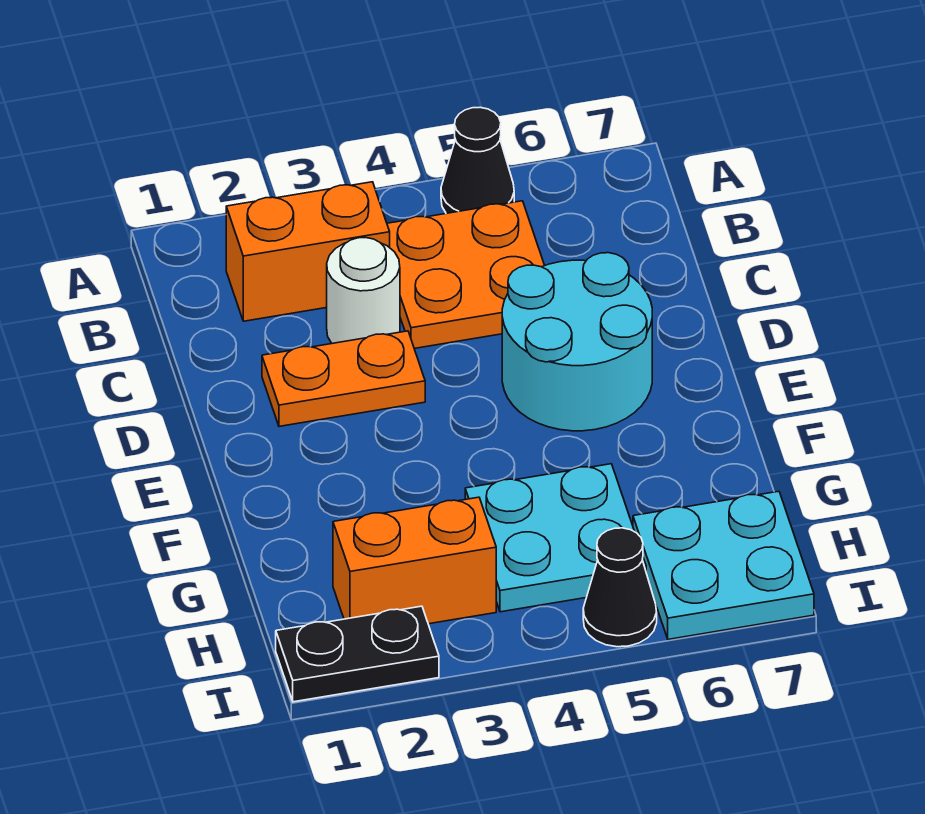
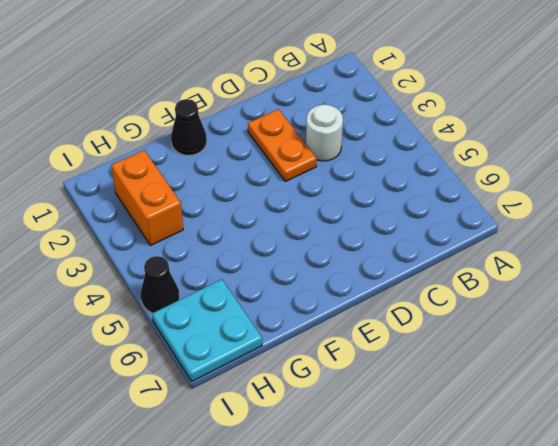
black 1x1 cone [171,99,207,156] -> black 1x1 cone moved to [441,107,514,213]
none -> orange 1x2 brick [226,182,390,321]
none -> orange 2x2 plate [387,201,545,349]

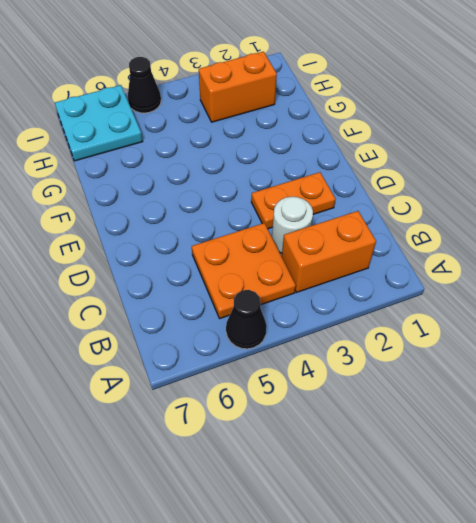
none -> cyan 2x2 round brick [502,253,652,431]
none -> cyan 2x2 plate [465,464,646,612]

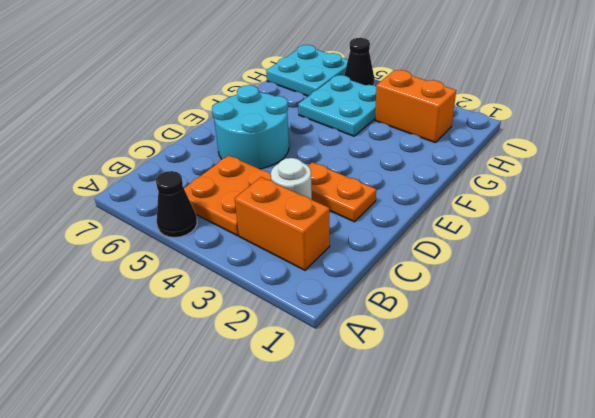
none -> black 1x2 plate [276,606,439,702]

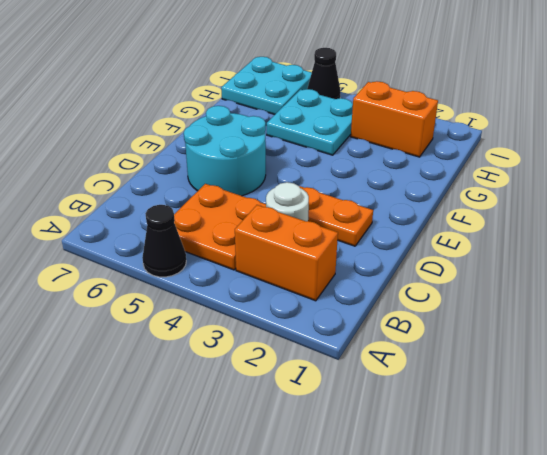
none -> black 1x2 plate [276,606,439,702]

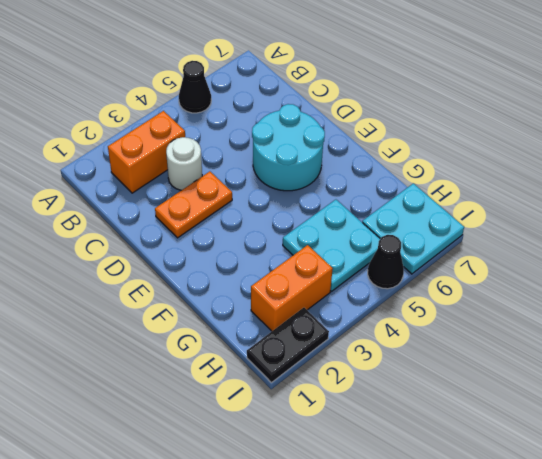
none -> orange 2x2 plate [387,201,545,349]

